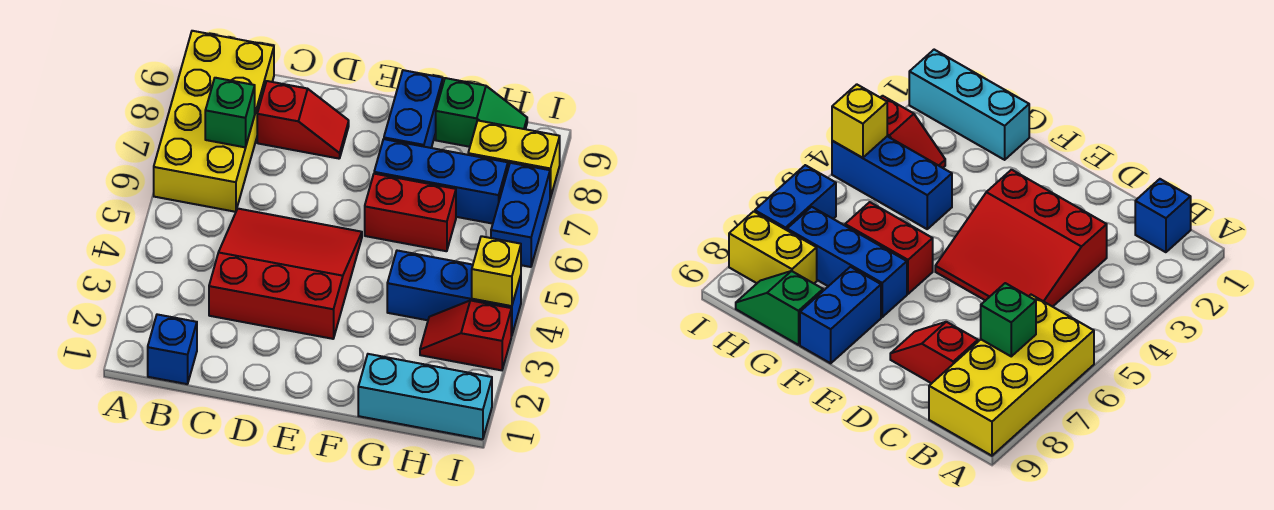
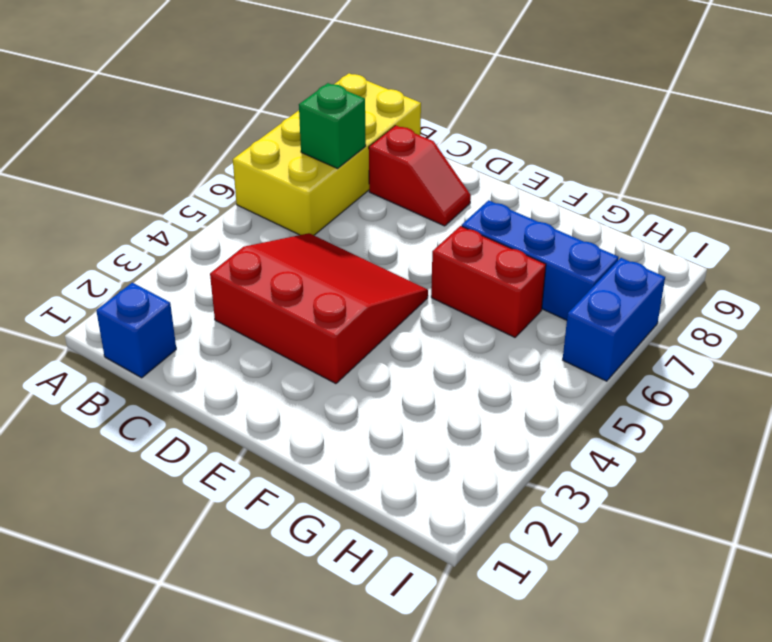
none -> blue 1x2 brick [384,70,443,148]
none -> cyan 1x3 brick [358,354,492,439]
none -> blue 1x3 brick [387,251,521,336]

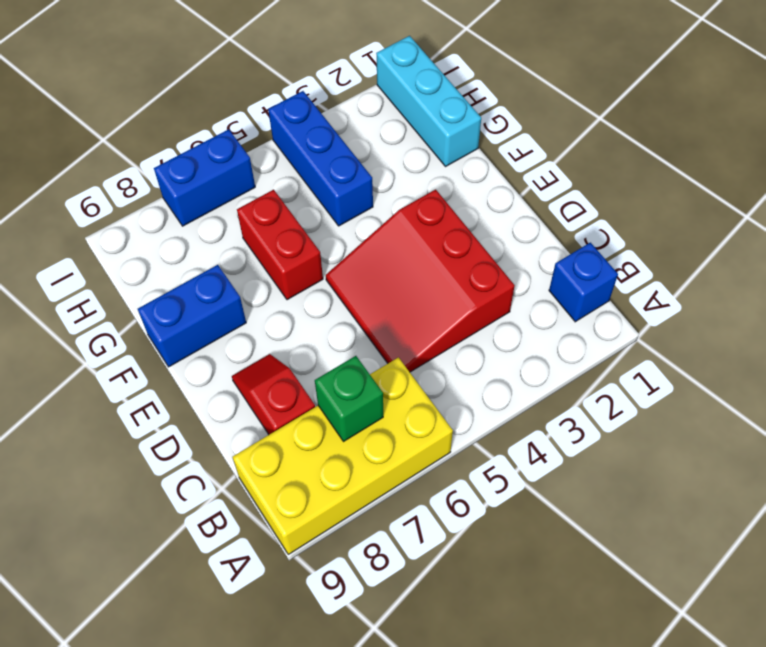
none -> blue 1x3 brick [374,139,508,224]
none -> green 1x2 slope [436,78,527,147]
none -> red 1x2 slope [420,301,511,370]

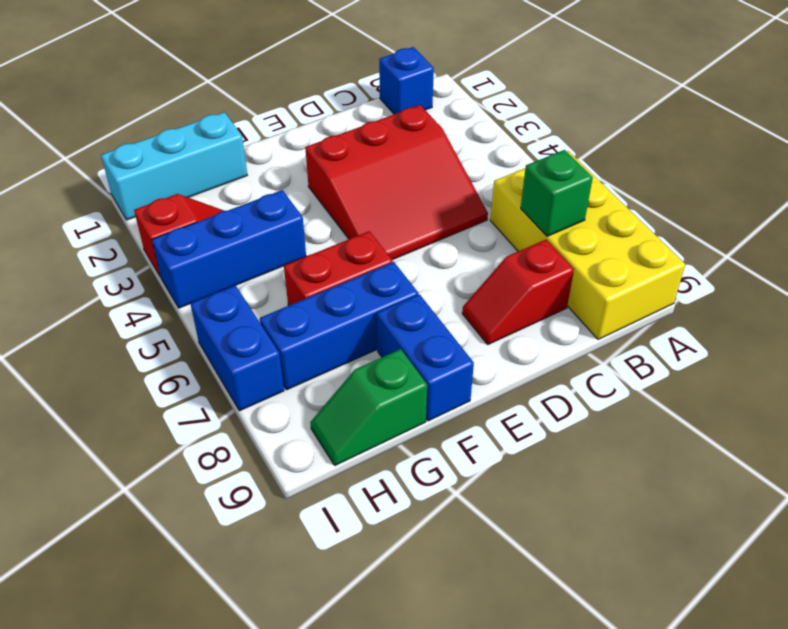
none -> yellow 1x2 brick [468,121,560,198]
none -> yellow 1x1 brick [472,236,521,306]

